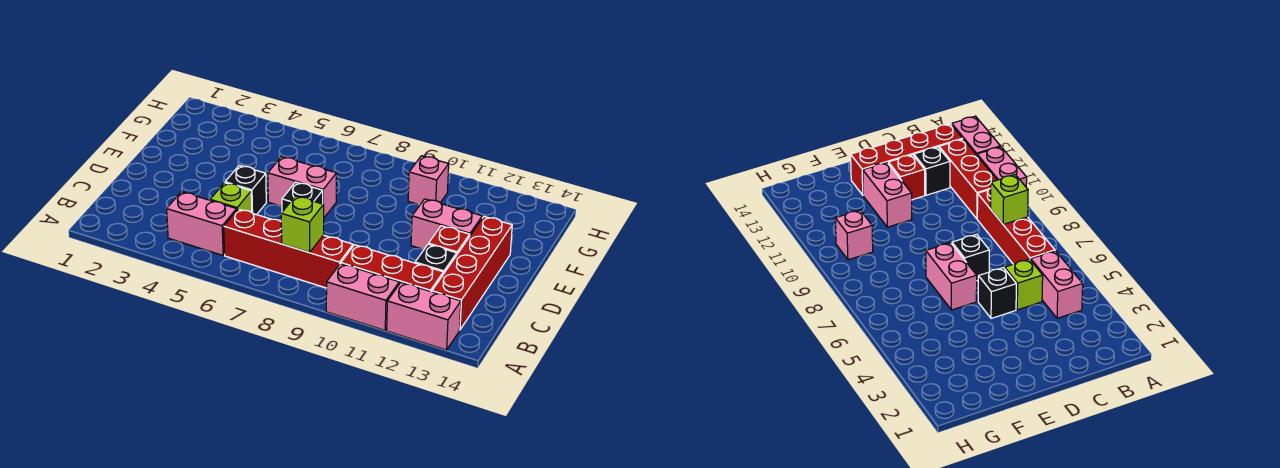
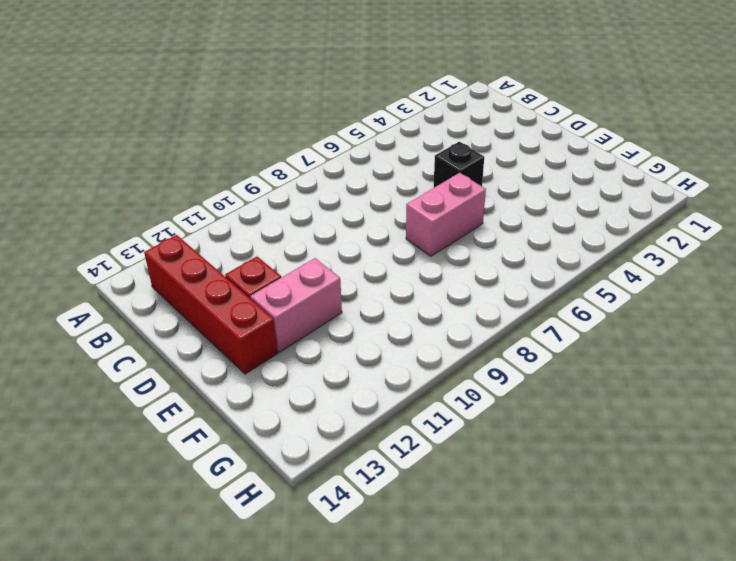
none -> pink 1x2 brick [326,264,399,330]
none -> pink 1x2 brick [387,282,461,350]
none -> pink 1x2 brick [167,192,237,255]

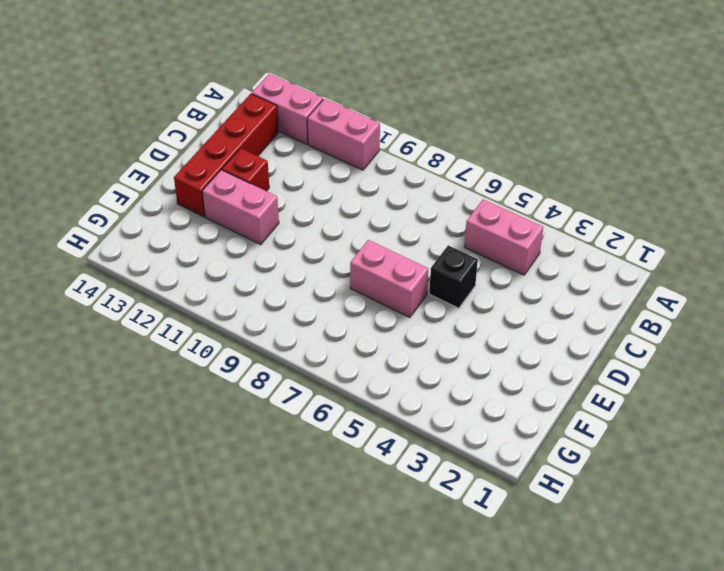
none -> red 1x4 brick [224,209,353,288]
none -> red 1x3 brick [341,245,443,292]
none -> lime 1x1 brick [210,183,252,212]

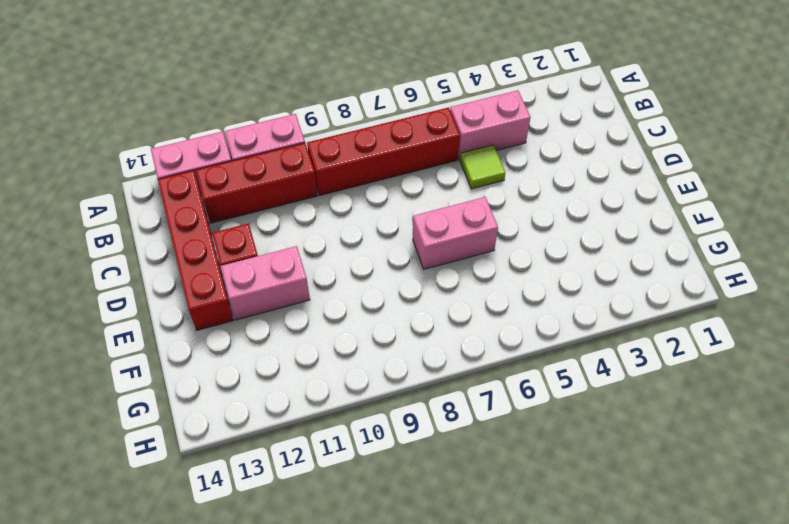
lime 1x1 tile [460,145,505,189] -> lime 1x1 brick [210,183,252,212]
none -> black 1x1 brick [415,244,457,274]
none -> black 1x1 brick [225,165,266,215]
none -> black 1x1 brick [282,182,323,212]

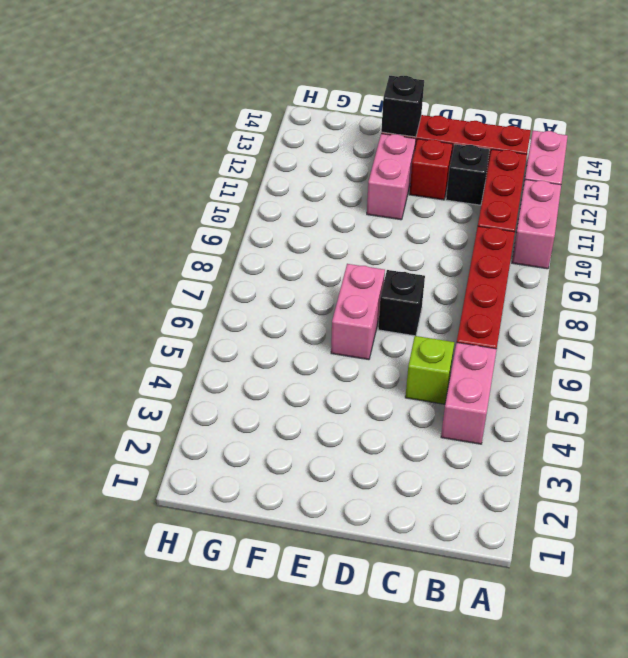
black 1x1 brick [381,76,424,137] -> black 1x1 brick moved to [225,165,266,215]
none -> pink 1x1 brick [408,156,449,205]
none -> lime 1x1 brick [281,196,324,253]

